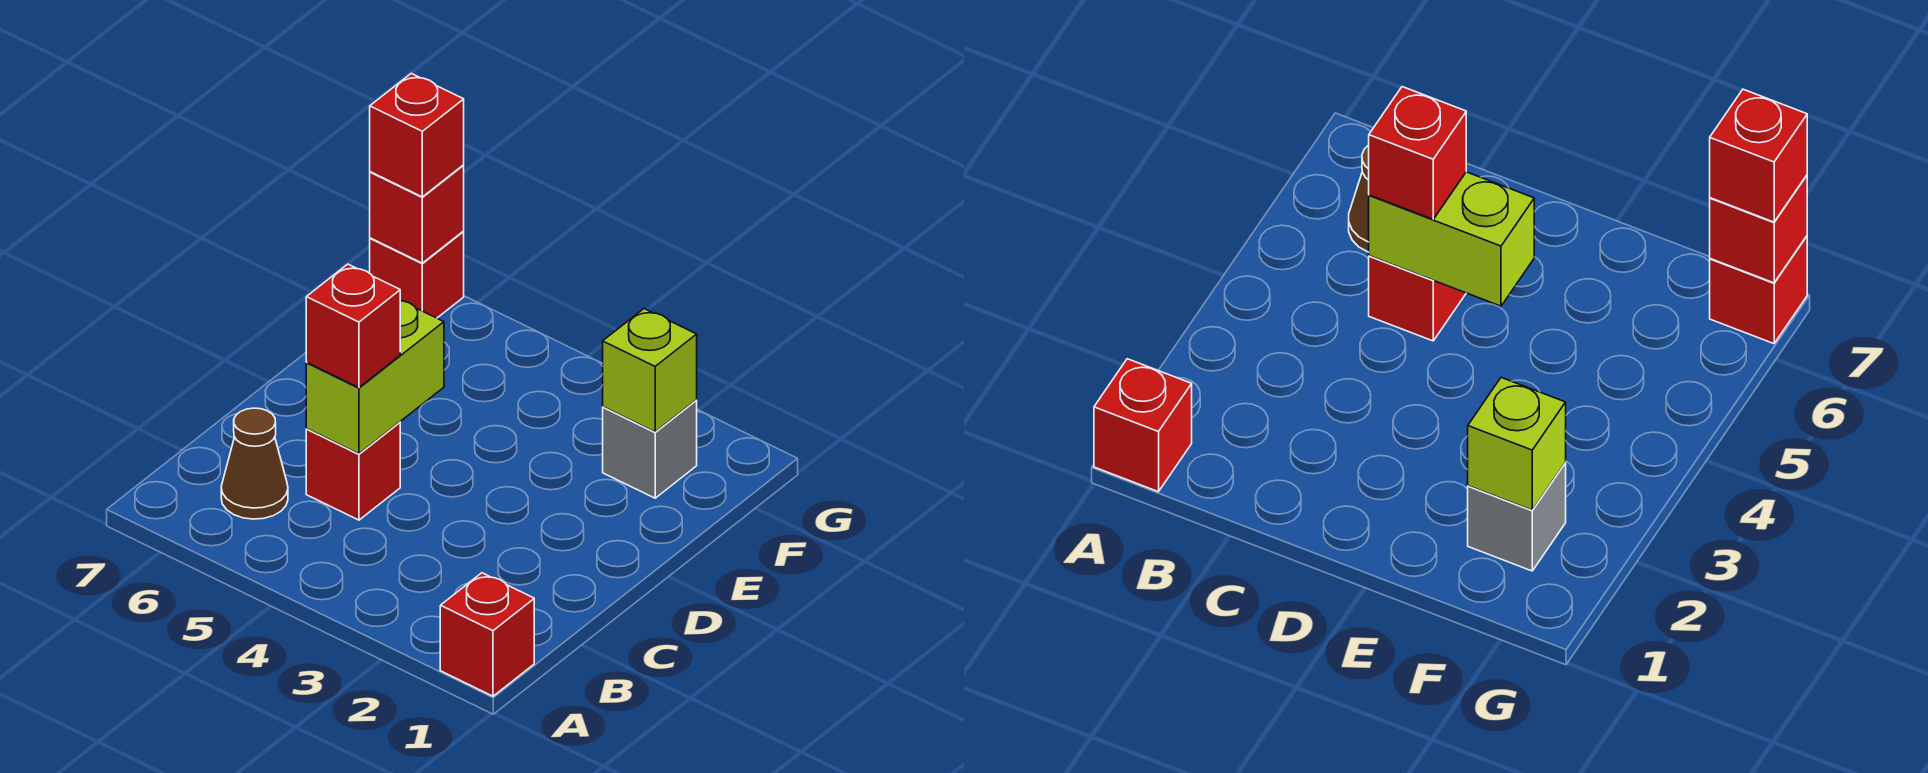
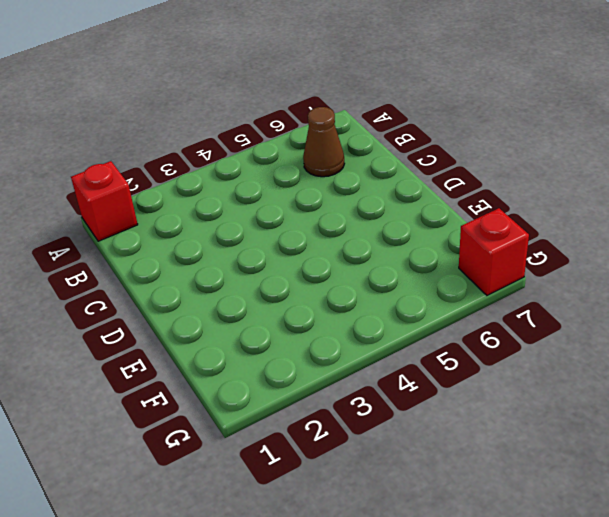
none -> red 1x1 brick [306,422,400,520]
none -> grey 1x1 brick [603,401,697,498]

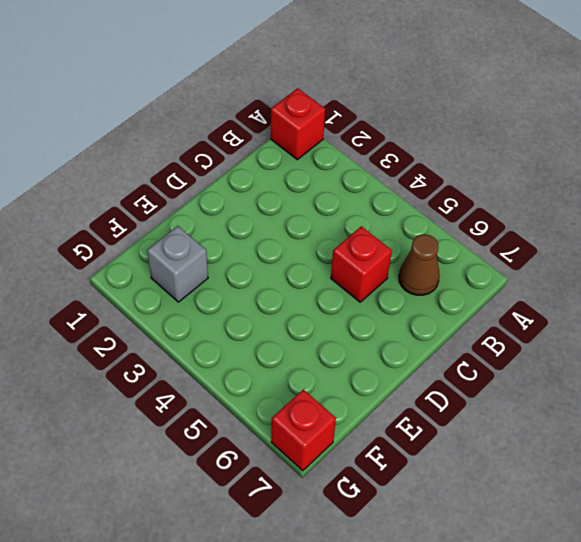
none -> lime 1x2 brick [306,301,444,454]
none -> lime 1x1 brick [603,309,697,432]

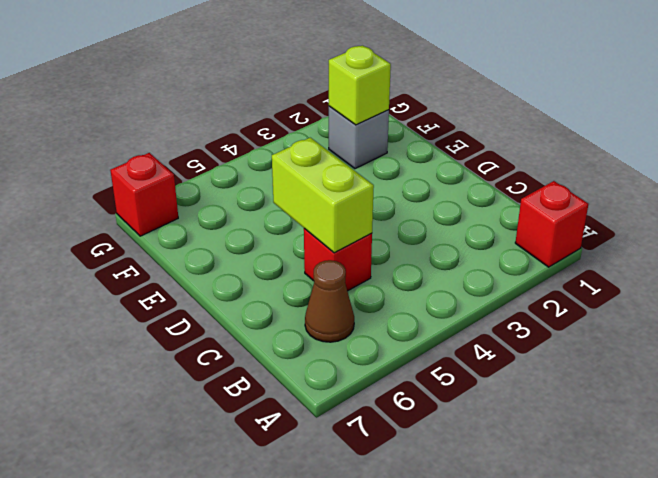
none -> red 1x1 brick [370,165,464,263]
none -> red 1x1 brick [306,264,400,388]

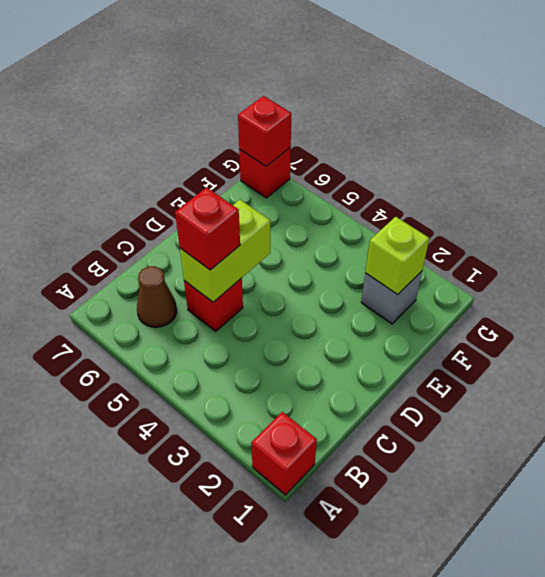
none -> red 1x1 brick [370,73,464,197]

